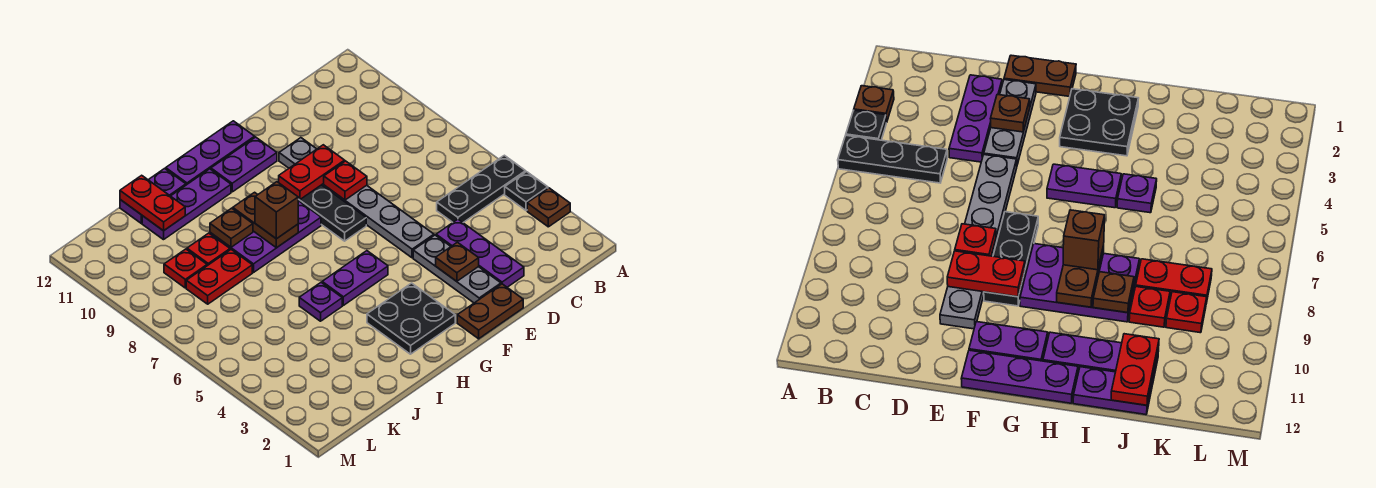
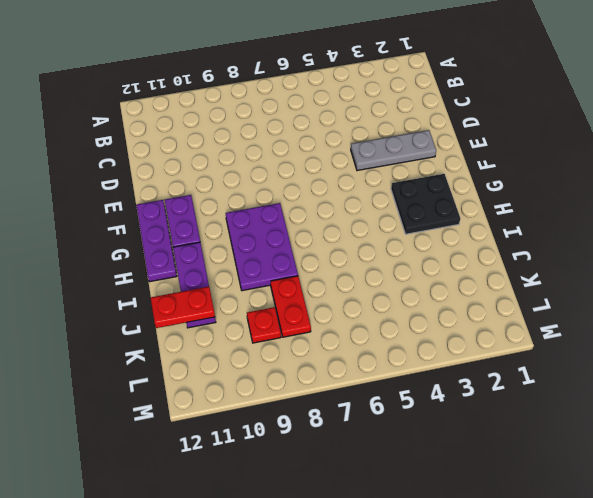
none -> brown 1x1 plate [527,188,570,227]
none -> black 1x1 plate [505,172,548,211]
none -> black 1x3 plate [437,155,526,222]

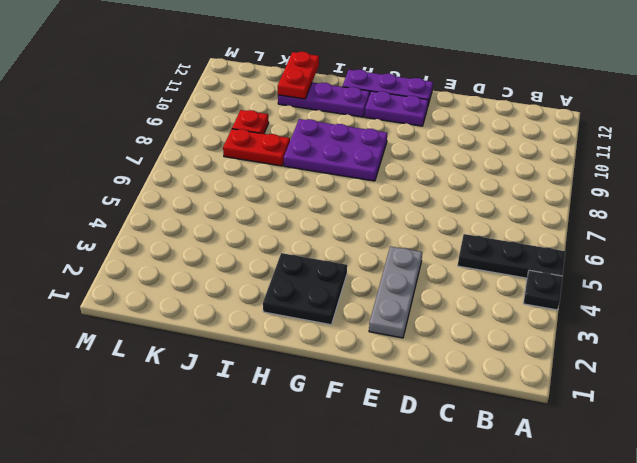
none -> brown 1x1 plate [527,188,570,227]
none -> purple 1x3 plate [436,219,524,287]
none -> brown 1x2 plate [457,284,523,339]

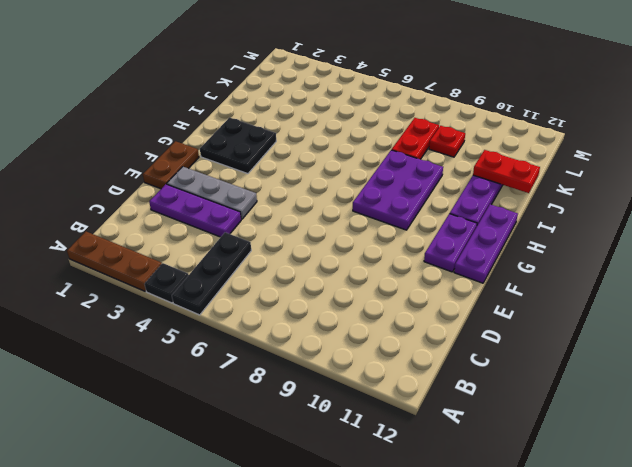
brown 1x3 plate [67,231,162,291] -> brown 1x1 plate [527,188,570,227]
none -> grey 1x6 plate [279,138,434,258]
none -> black 1x3 plate [298,185,366,241]
none -> purple 1x2 plate [322,251,388,305]

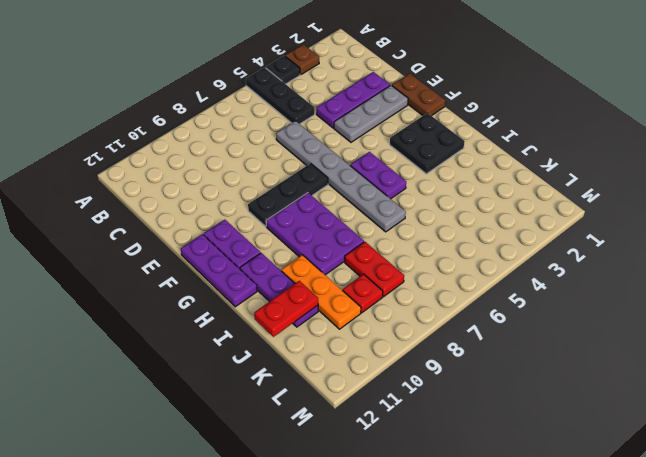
grey 1x6 plate [276,121,406,232] -> grey 1x6 plate turned to [279,138,434,258]
orange 1x3 plate [281,255,361,329] -> none
none -> purple 1x1 plate [299,283,342,321]
none -> purple 1x2 plate [120,169,186,223]
none -> red 1x1 plate [187,233,230,266]

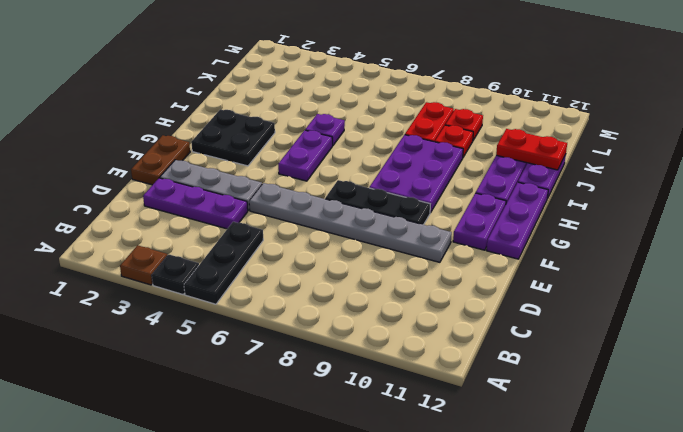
none -> brown 1x1 plate [436,242,479,281]
none -> red 1x1 plate [324,161,367,200]
none -> red 1x2 plate [279,145,345,200]

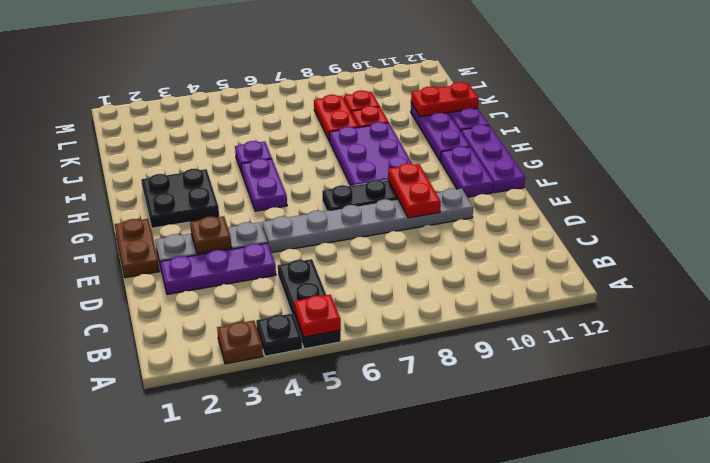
red 1x1 plate [294,295,341,337] -> red 1x1 plate moved to [324,161,367,200]
none -> brown 1x2 plate [233,192,298,248]
none -> brown 1x1 plate [210,208,253,247]
none -> brown 1x1 brick [255,182,298,239]

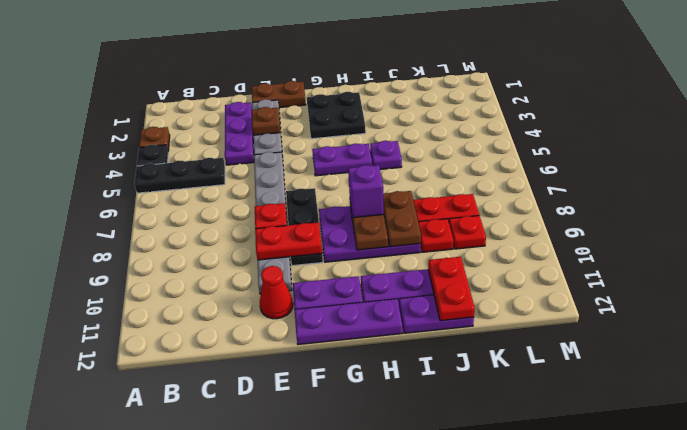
red 1x1 cone [260,266,293,319] -> none
purple 1x1 brick [348,165,384,218] -> brown 1x1 brick [255,182,298,239]
brown 1x2 plate [383,191,421,247] -> brown 1x1 plate [210,208,253,247]

